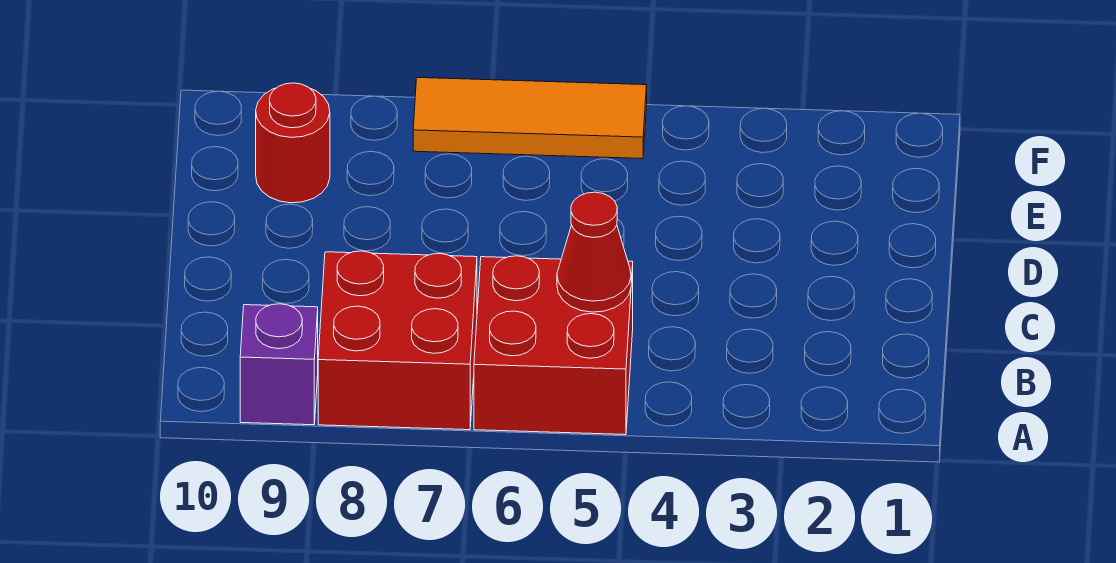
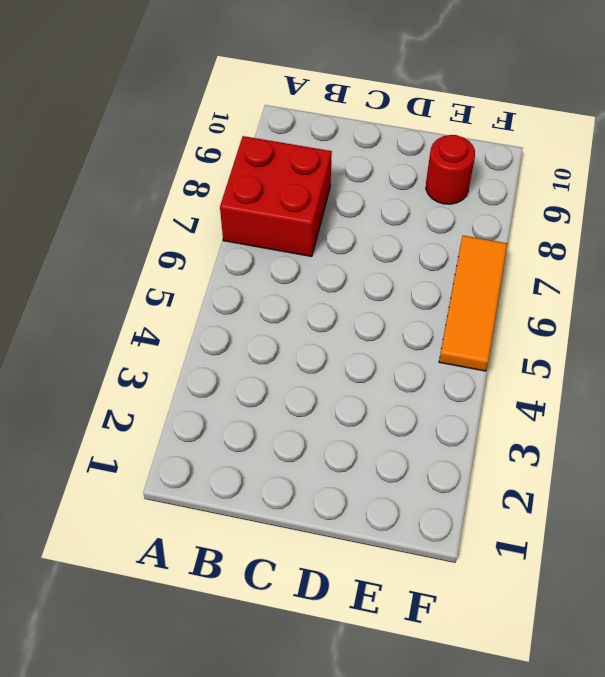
none -> red 2x2 brick [474,256,633,435]
none -> purple 1x1 brick [240,304,318,425]

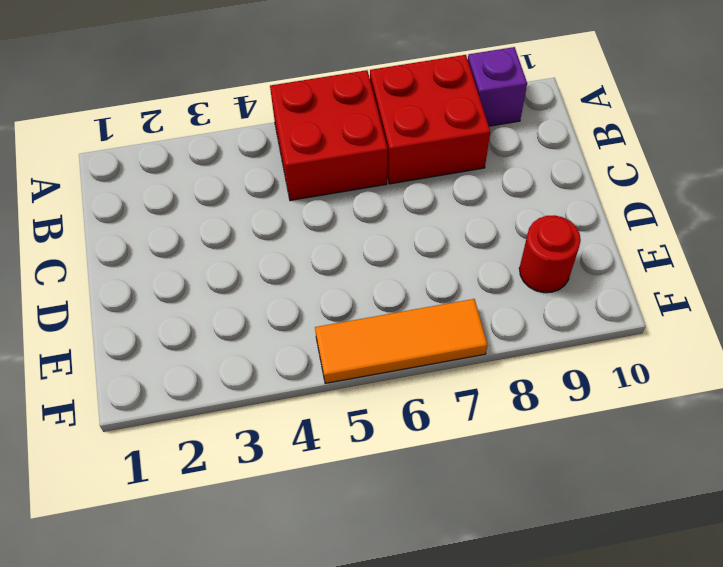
none -> red 1x1 cone [557,192,631,312]

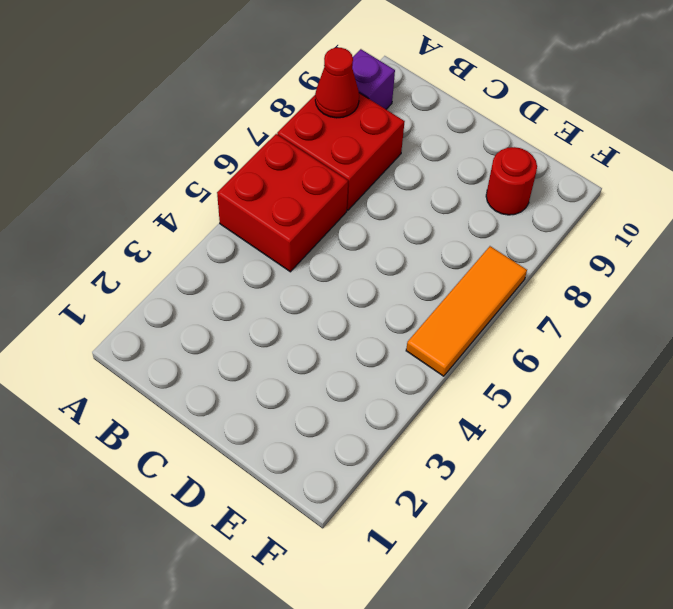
red 1x1 cone [315,48,359,118] -> red 1x1 cone moved to [557,192,631,312]

